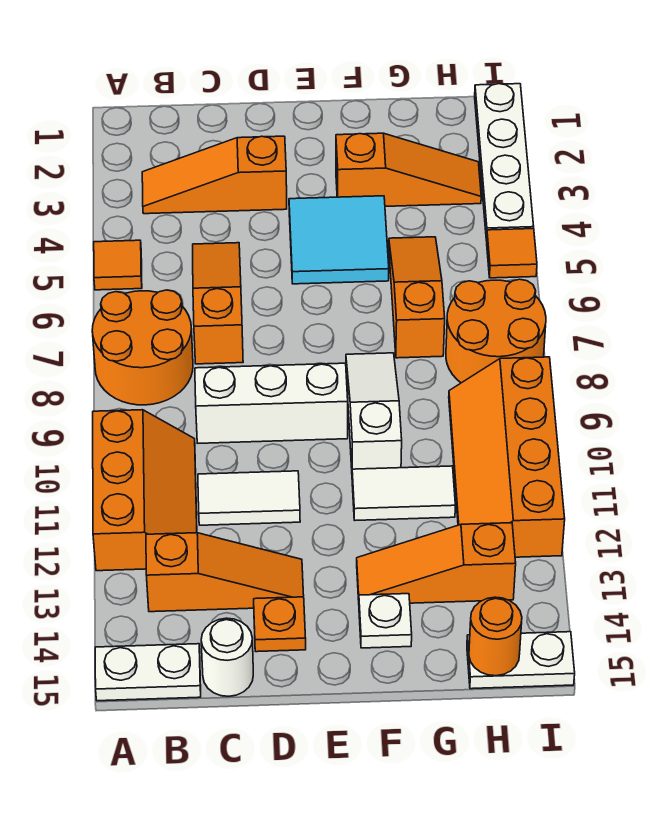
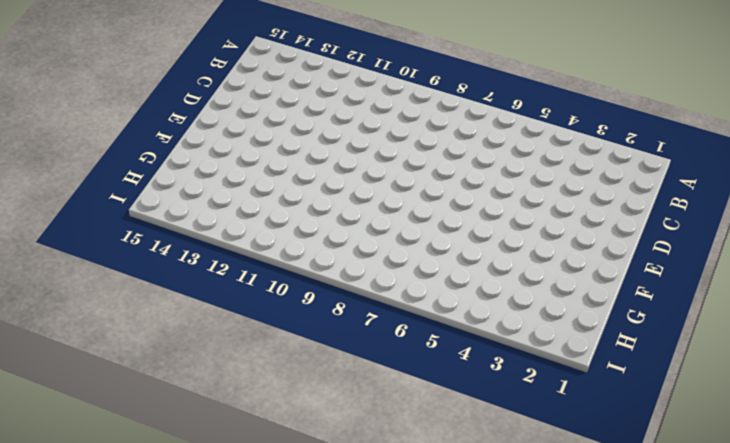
none -> orange 1x1 tile [94,240,142,290]
none -> orange 2x2 round brick [92,290,193,405]
none -> orange 2x3 slope [93,410,197,571]

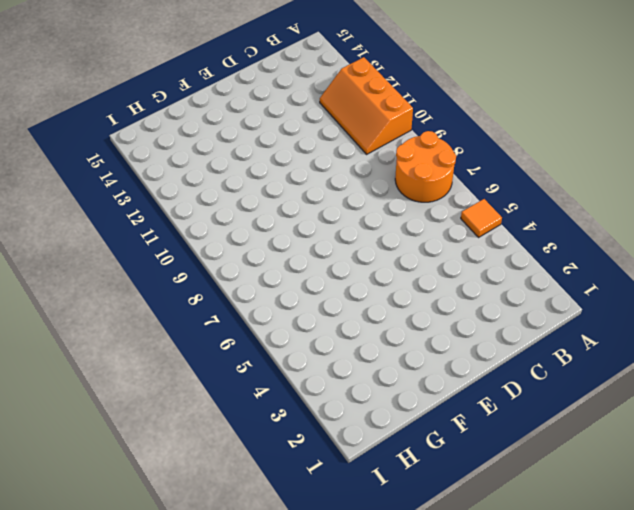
none -> white 1x2 plate [95,644,201,701]
none -> orange 1x3 slope [142,136,287,214]
none -> orange 1x3 slope [146,533,304,612]

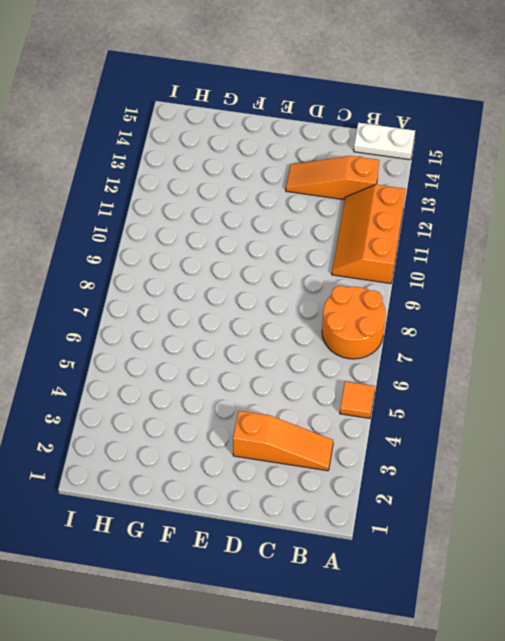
none -> orange 1x3 slope [193,243,243,364]
none -> white 1x3 brick [195,363,348,443]
none -> white 1x2 tile [198,471,300,525]

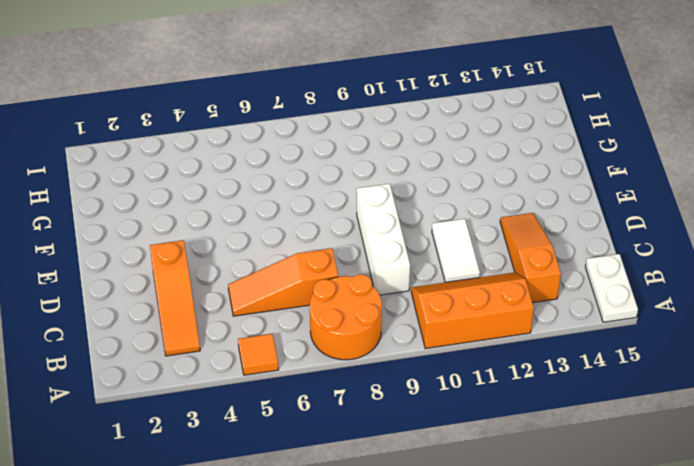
none -> white 1x1 round brick [201,618,253,696]
none -> orange 1x1 plate [254,597,306,652]
none -> cyan 2x2 tile [289,196,389,284]

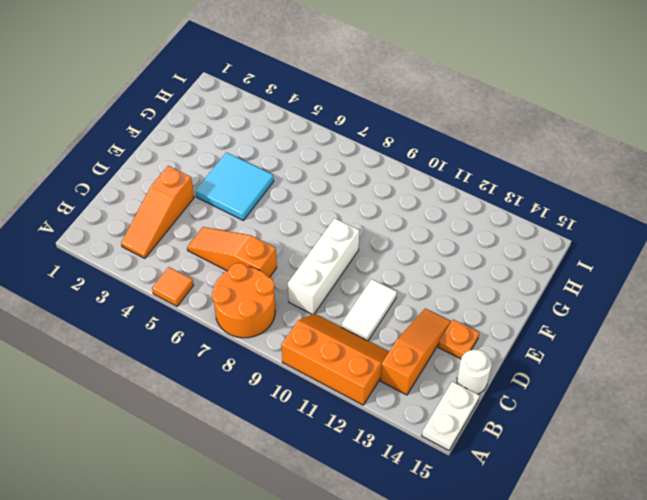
none -> orange 1x3 slope [336,133,481,206]
none -> white 1x3 slope [346,353,402,469]
none -> white 1x2 tile [352,466,455,520]

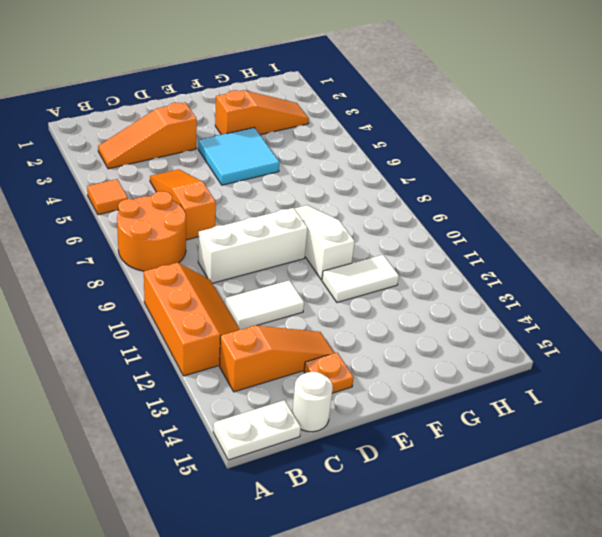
none -> orange 1x3 slope [357,523,516,603]
none -> white 1x1 plate [359,594,412,648]
none -> orange 1x3 slope [389,237,445,358]

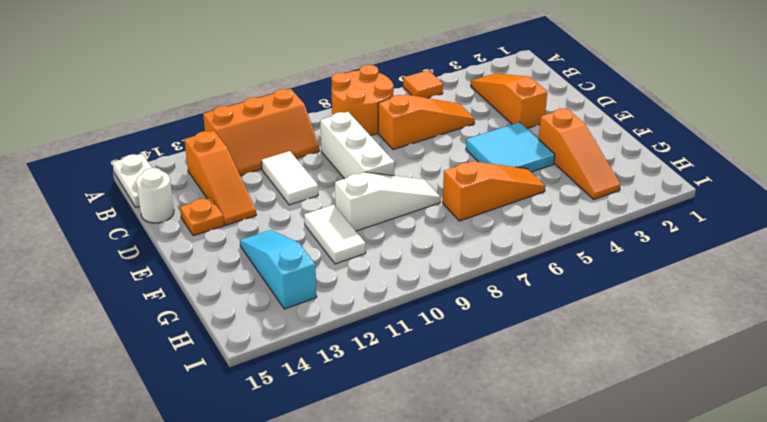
cyan 1x3 slope [240,230,317,309] -> orange 1x3 slope [357,523,516,603]
none -> white 1x1 plate [359,594,412,648]
none -> orange 2x2 round brick [446,279,546,383]
none -> orange 2x4 slope [449,357,565,557]

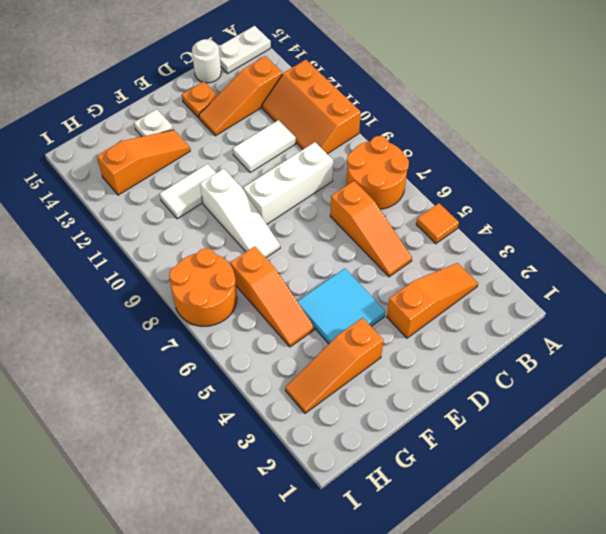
none -> orange 2x4 slope [449,357,565,557]
none -> white 1x2 plate [467,632,575,689]
none -> white 1x4 plate [475,84,534,240]

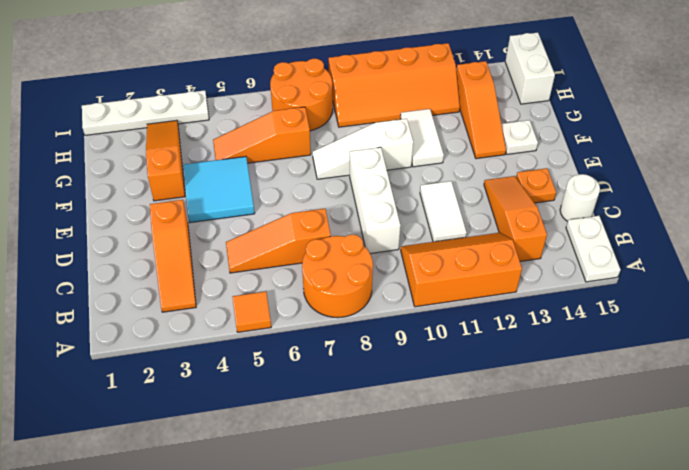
white 1x2 brick [505,33,555,104] -> white 1x2 plate [467,632,575,689]
none -> orange 1x1 tile [487,229,537,278]
none -> orange 1x1 round brick [469,597,522,676]

